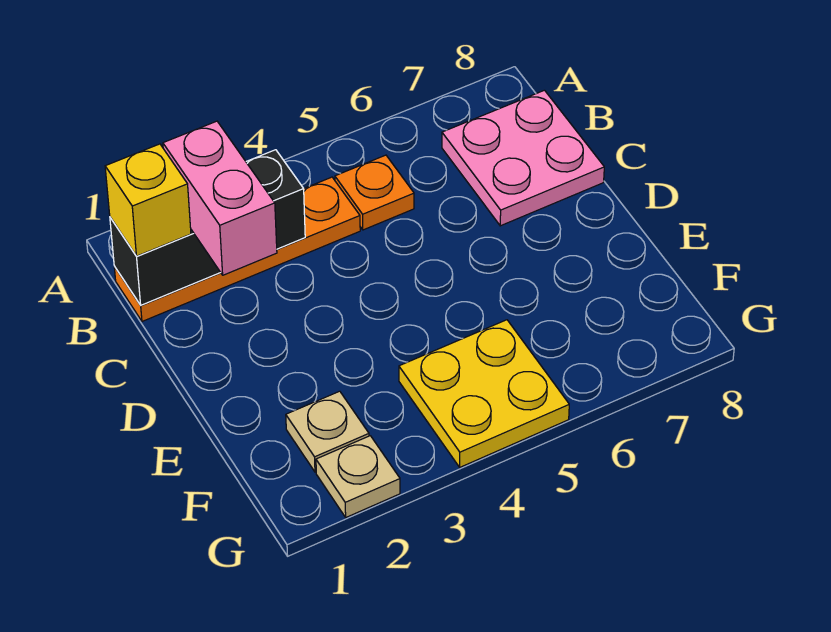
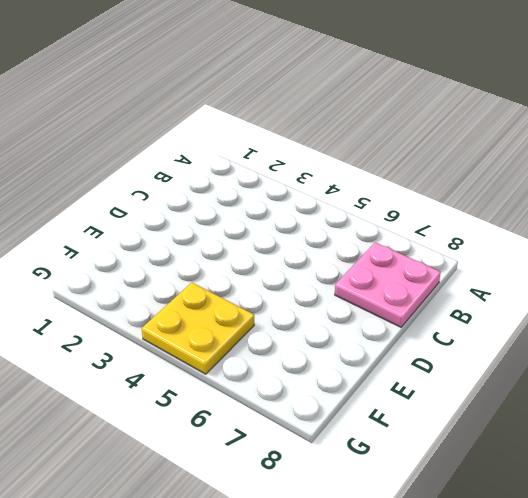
none -> orange 1x4 plate [114,177,360,321]
none -> orange 1x1 plate [335,155,414,230]

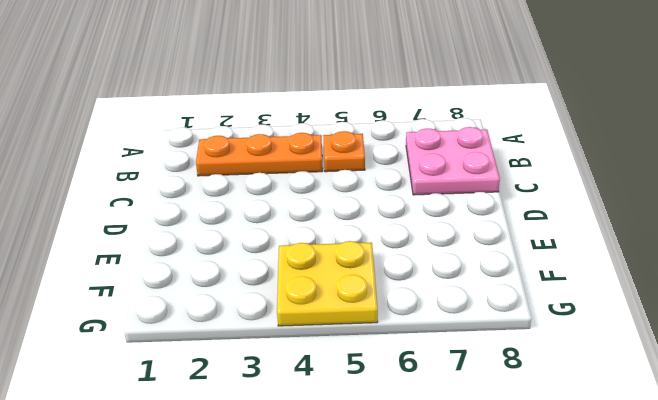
orange 1x3 plate [196,133,323,176] -> orange 1x4 plate [114,177,360,321]
none -> tan 1x1 plate [286,391,369,472]
none -> tan 1x1 plate [316,436,400,517]

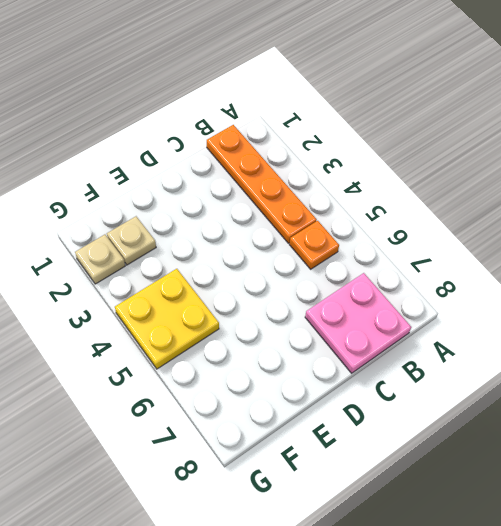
none -> black 1x3 brick [110,150,305,305]
none -> yellow 1x1 brick [105,144,191,256]

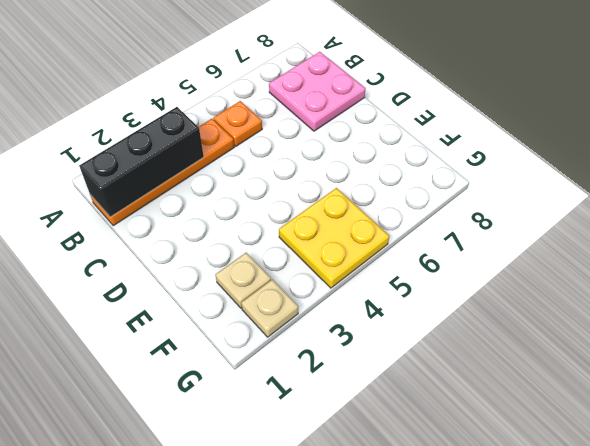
none -> yellow 1x1 brick [105,144,191,256]
none -> pink 1x2 brick [163,121,277,275]

